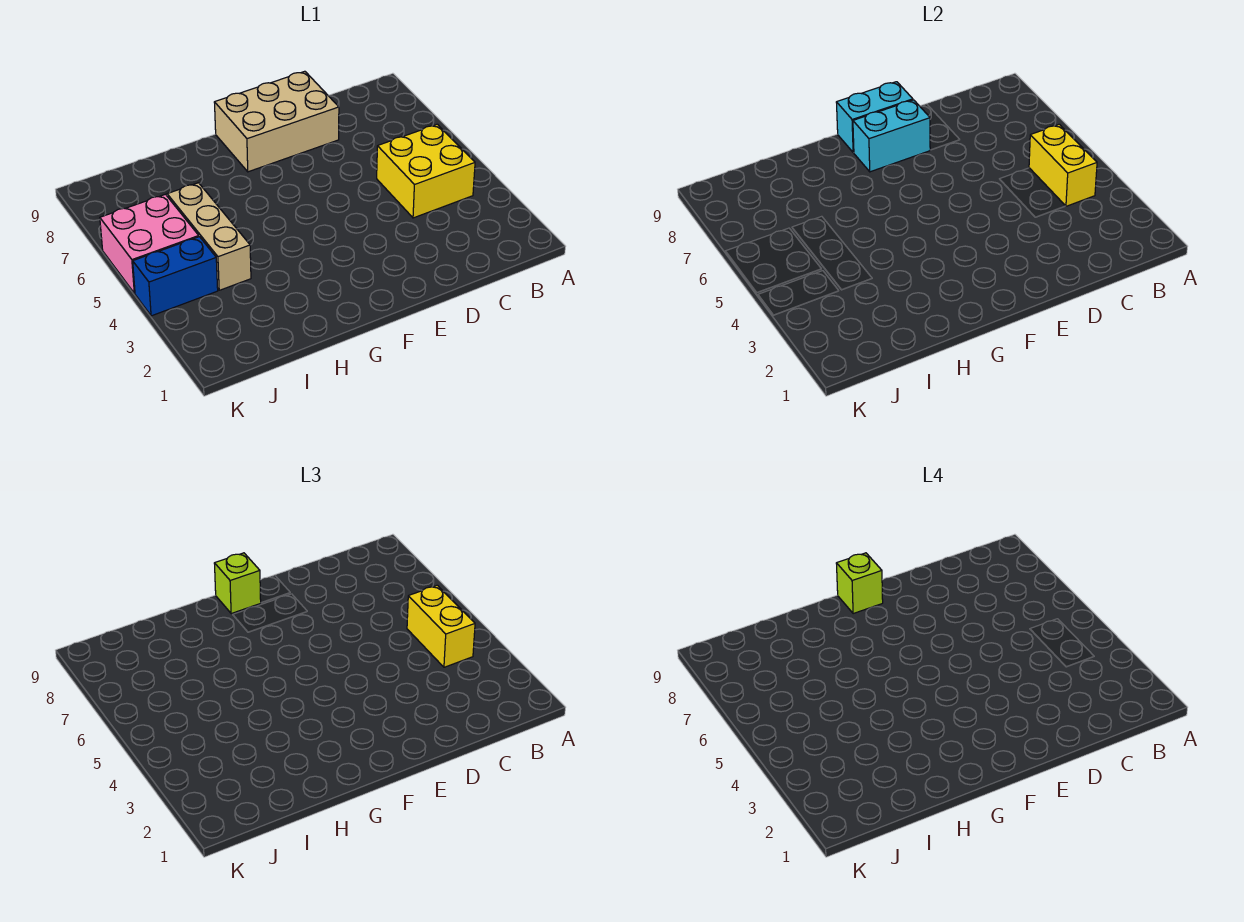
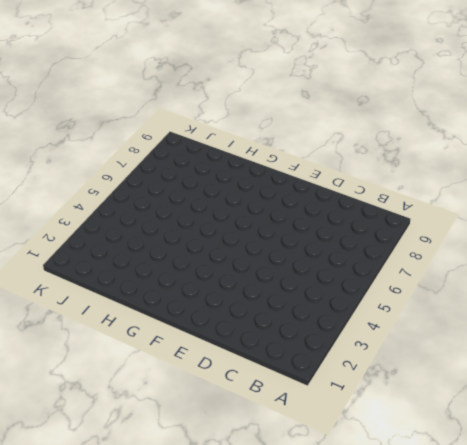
none -> yellow 2x2 brick [377,124,475,218]
none -> tan 2x3 brick [214,71,339,172]

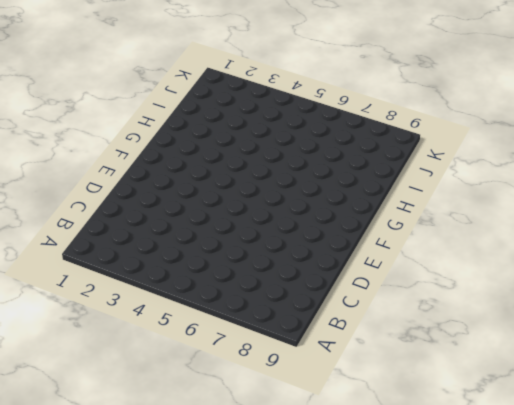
none -> yellow 2x2 brick [377,124,475,218]
none -> tan 2x3 brick [214,71,339,172]

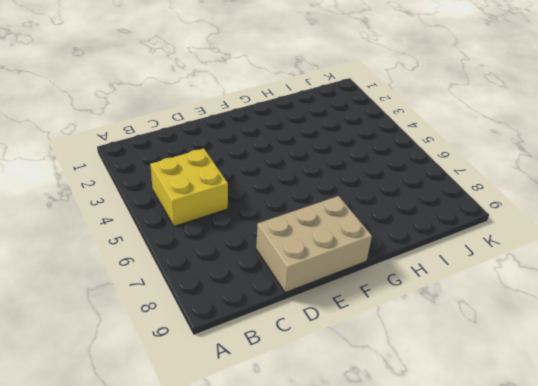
none -> tan 1x3 brick [167,183,251,290]
none -> blue 1x2 brick [133,237,218,316]

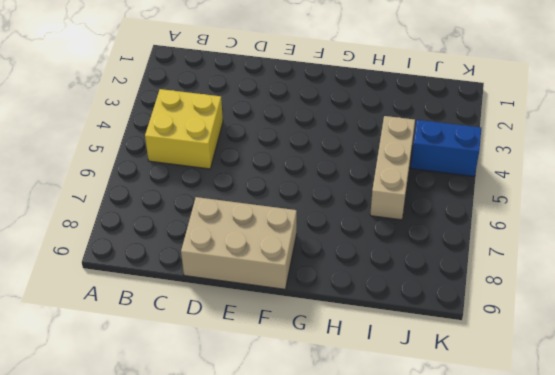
none -> pink 2x2 brick [100,194,199,293]
none -> yellow 1x2 brick [1029,124,1097,206]

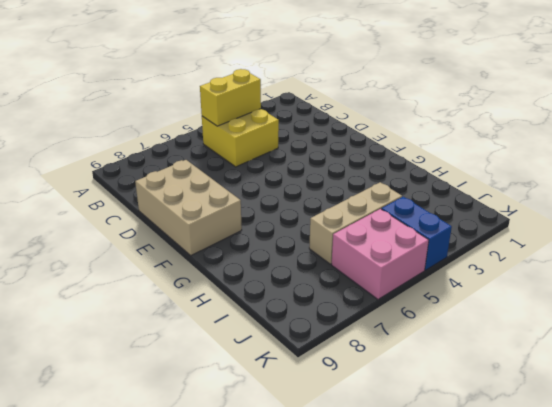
none -> cyan 1x2 brick [853,100,930,172]
none -> cyan 1x2 brick [836,82,913,153]

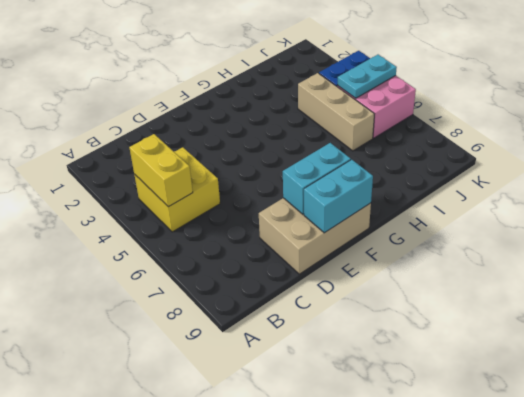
cyan 1x2 plate [338,55,397,98] -> none
none -> yellow 1x2 brick [407,585,475,667]
none -> lime 1x1 brick [214,553,261,614]

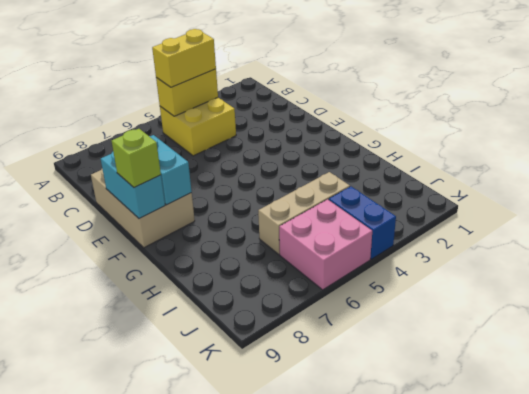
none -> lime 1x1 brick [836,553,883,614]

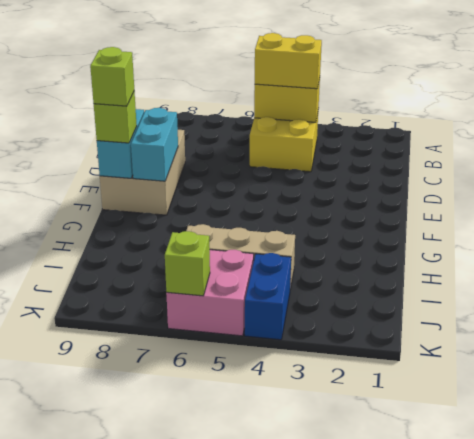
lime 1x1 brick [165,231,210,296] -> none

